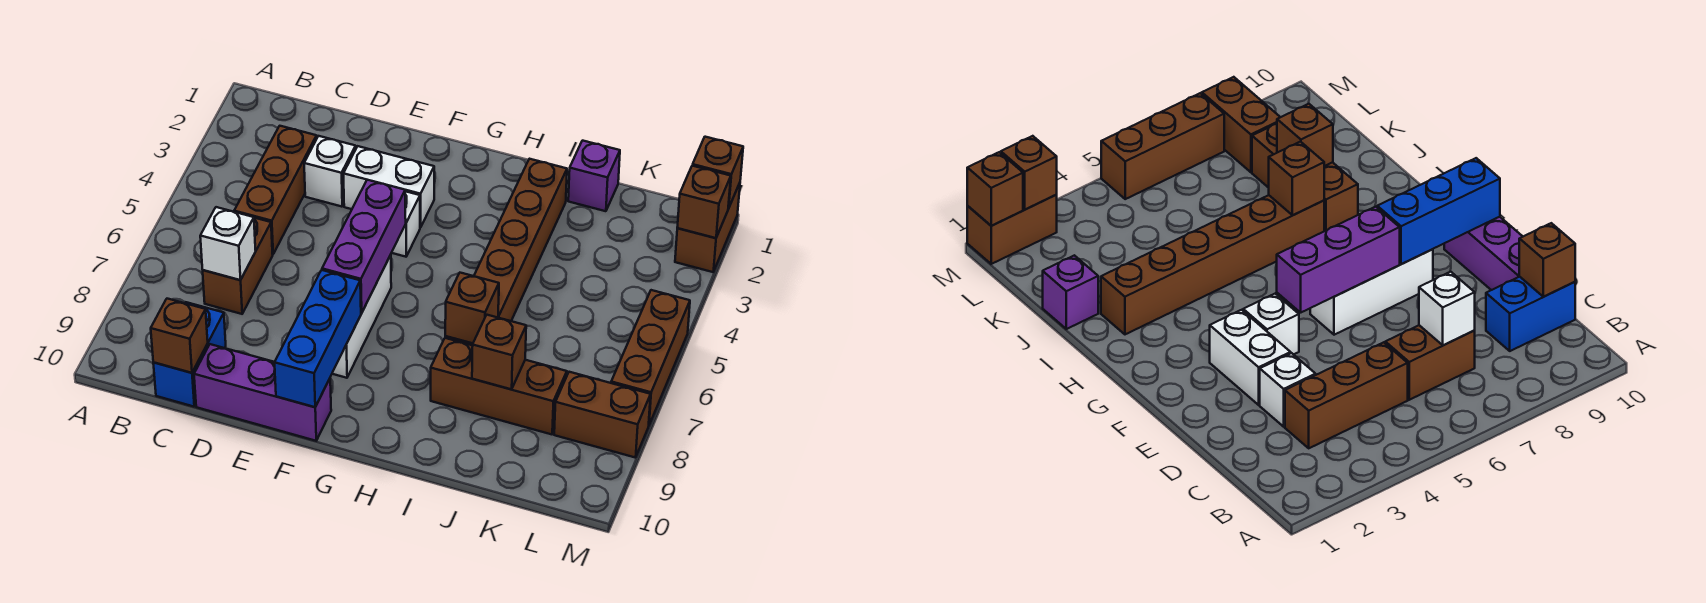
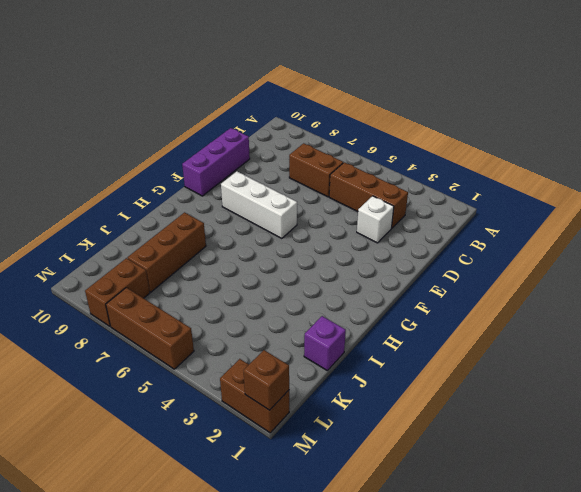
none -> blue 1x2 brick [153,302,226,407]
none -> white 1x2 brick [343,146,434,227]
none -> white 1x1 brick [392,191,420,257]

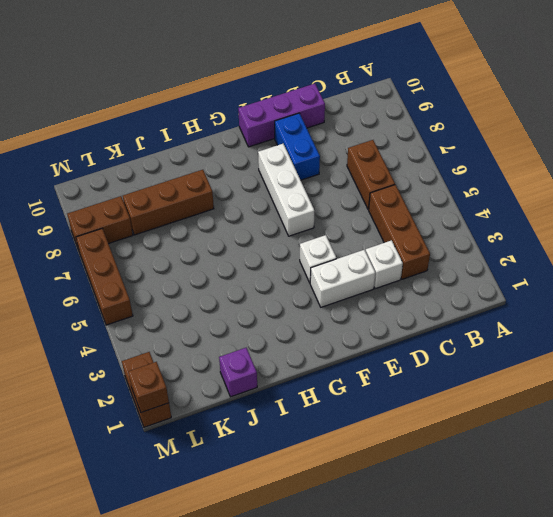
blue 1x2 brick [275,113,320,180] -> blue 1x2 brick moved to [153,302,226,407]
none -> brown 1x6 brick [445,159,567,345]
none -> white 1x1 brick [200,207,256,280]
none -> brown 1x1 brick [151,299,208,373]

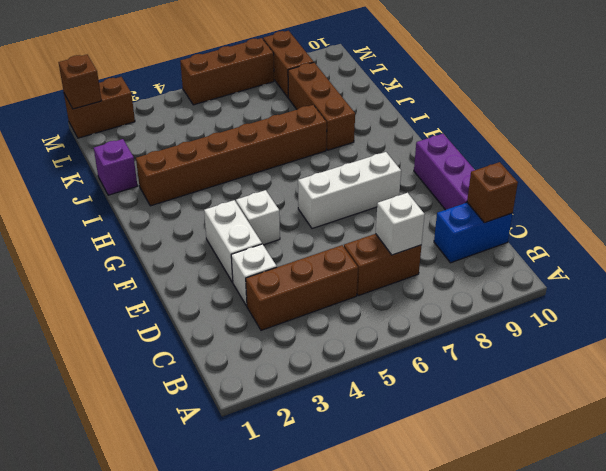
none -> purple 1x3 brick [322,180,406,313]
none -> blue 1x3 brick [275,270,361,407]
none -> brown 1x1 brick [445,273,499,343]

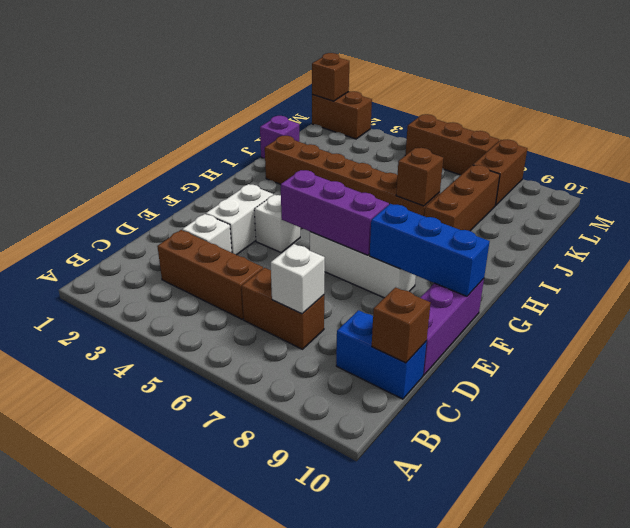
none -> brown 1x1 brick [472,315,526,389]
none -> brown 1x1 brick [677,166,731,238]

